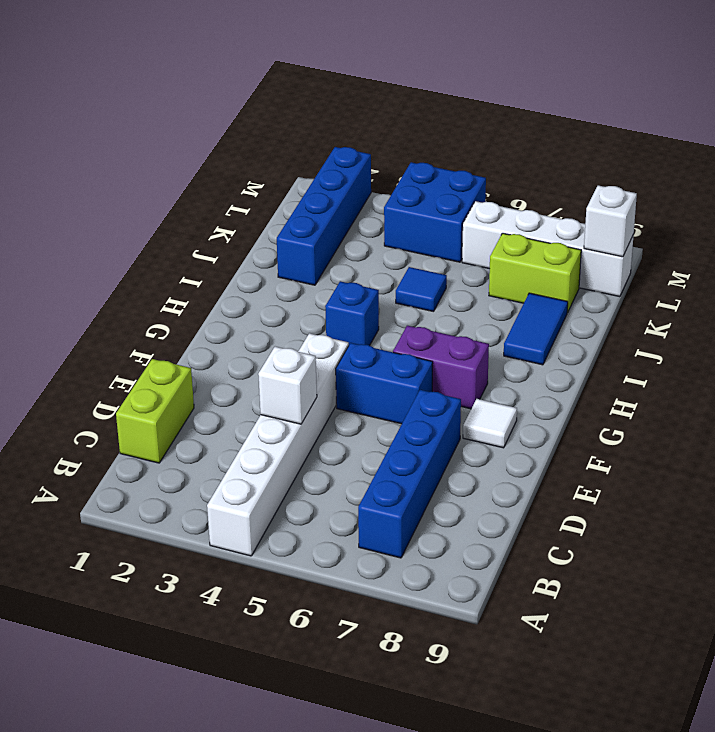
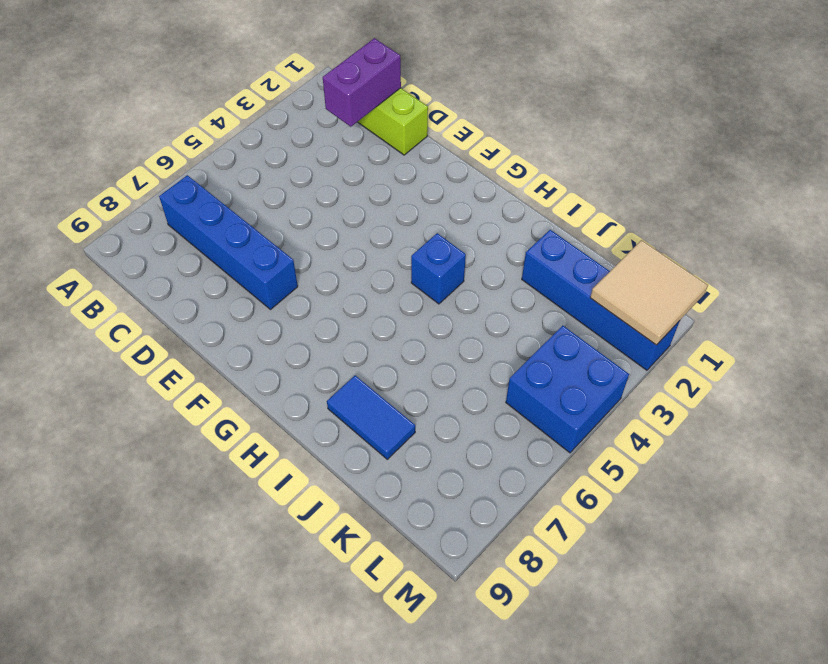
purple 1x2 brick [323,38,401,127] -> purple 1x2 brick moved to [393,326,489,409]
tan 2x2 tile [590,240,708,345] -> none
none -> white 1x6 brick [207,333,349,556]
none -> blue 1x2 brick [336,343,433,424]
none -> white 1x1 tile [463,399,517,448]

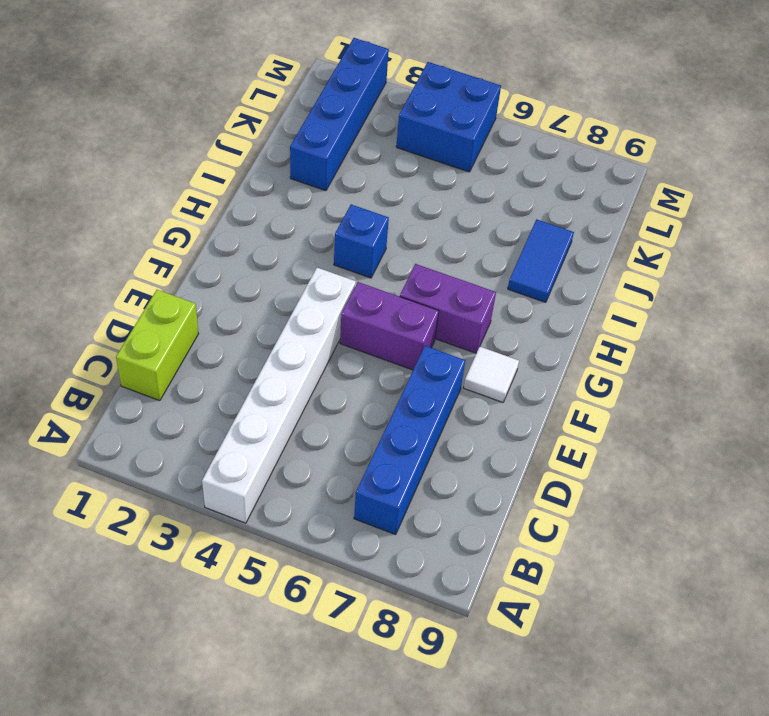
purple 1x2 brick [340,282,439,370] -> blue 1x2 brick [336,343,433,424]
none -> blue 1x1 tile [396,267,447,312]
none -> lime 1x2 brick [489,233,581,313]
none -> white 1x4 brick [462,201,634,297]

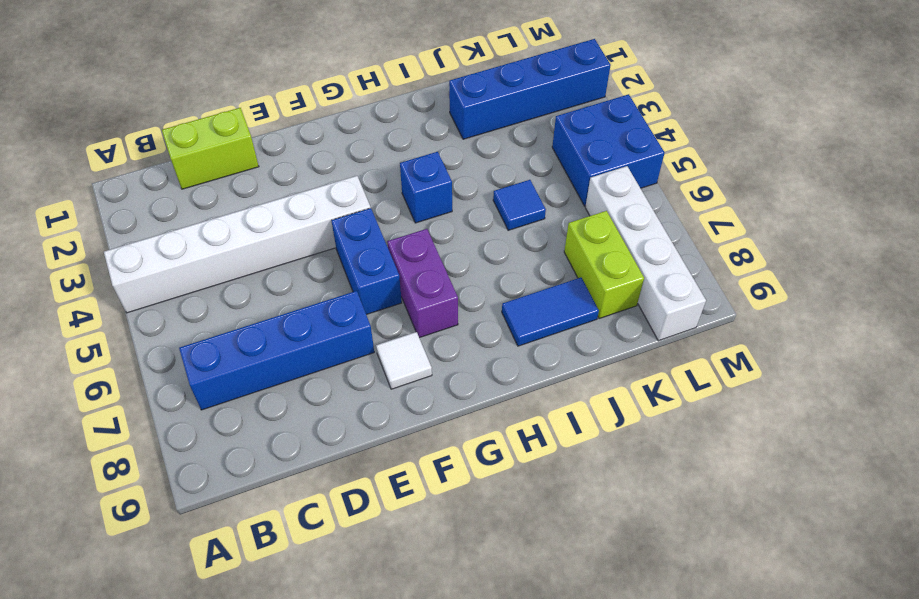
none -> white 1x1 brick [258,347,317,424]
none -> white 1x1 brick [584,185,637,257]

